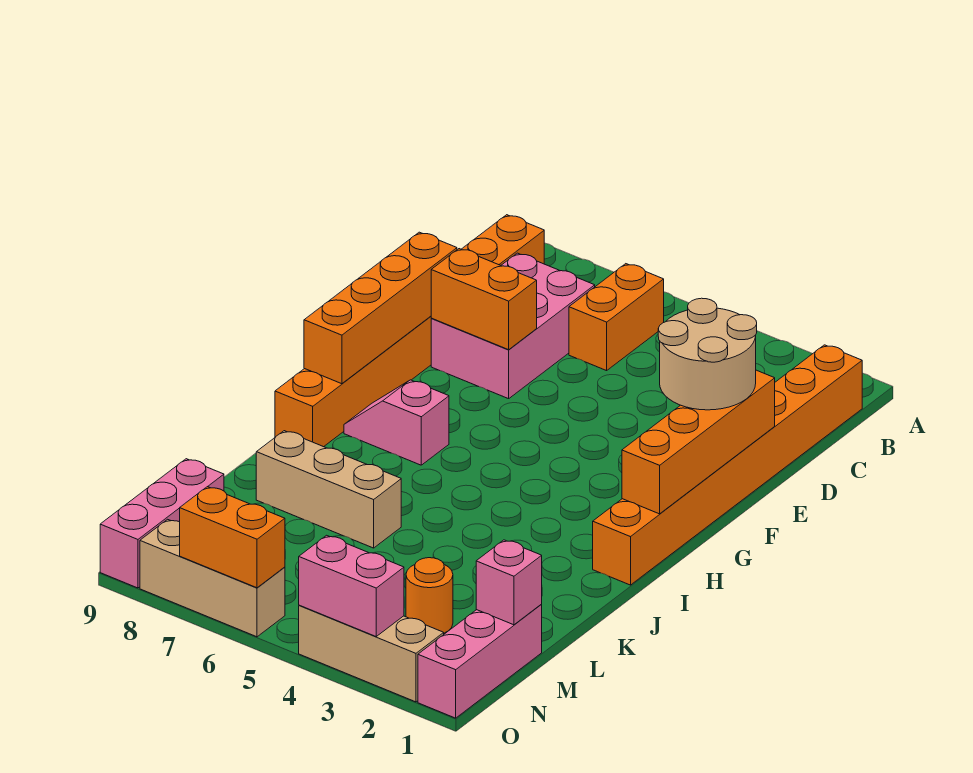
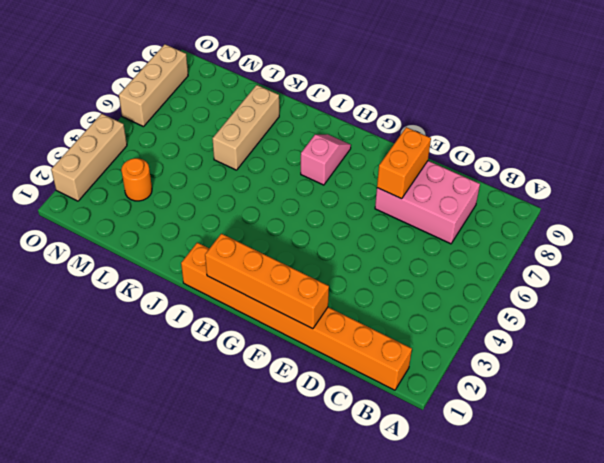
none -> orange 1x2 brick [569,264,664,371]
none -> orange 1x8 brick [275,215,544,447]
none -> pink 1x3 brick [418,605,542,718]

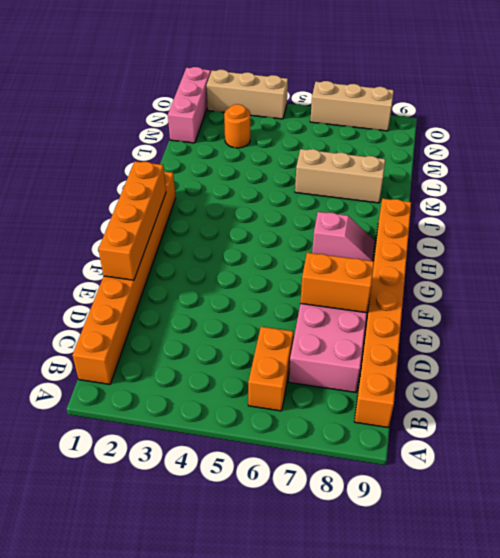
none -> pink 1x3 brick [100,459,224,588]
none -> orange 1x4 brick [304,232,457,384]
none -> pink 1x1 brick [476,540,542,625]

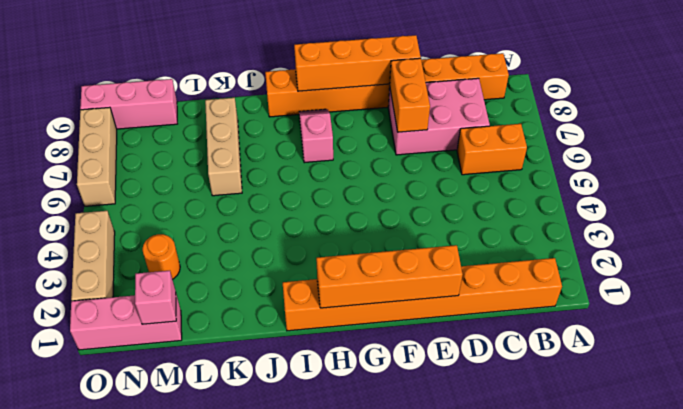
none -> pink 1x2 brick [299,535,404,636]
none -> orange 1x2 brick [180,487,285,588]
none -> tan 2x2 round brick [658,298,757,410]

